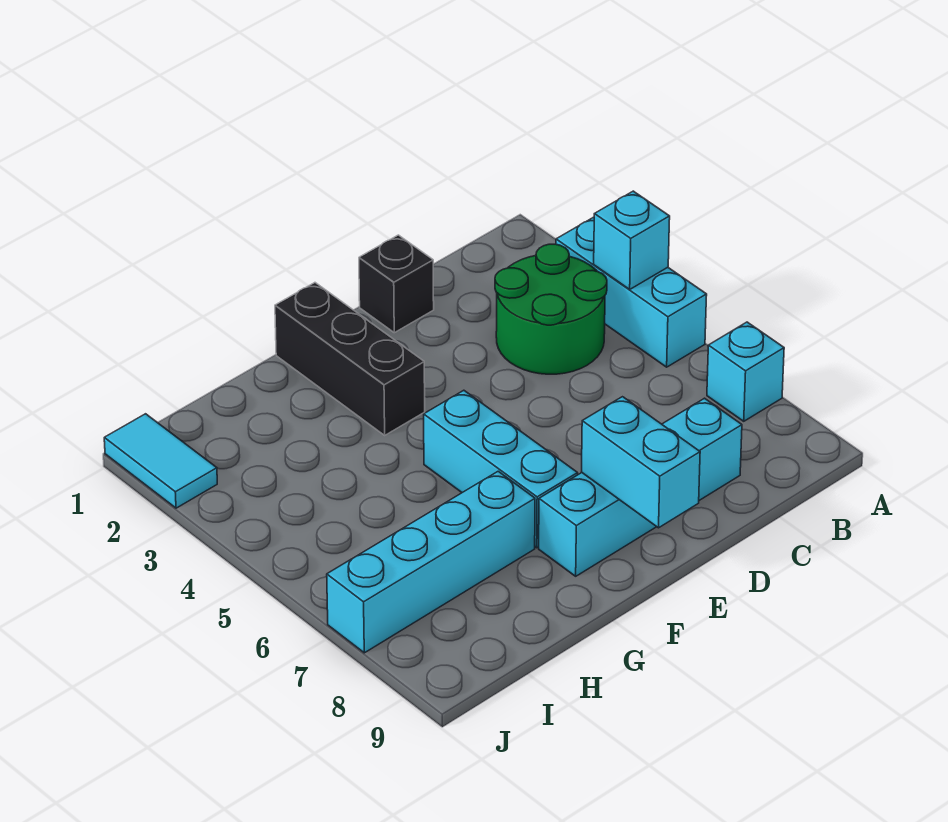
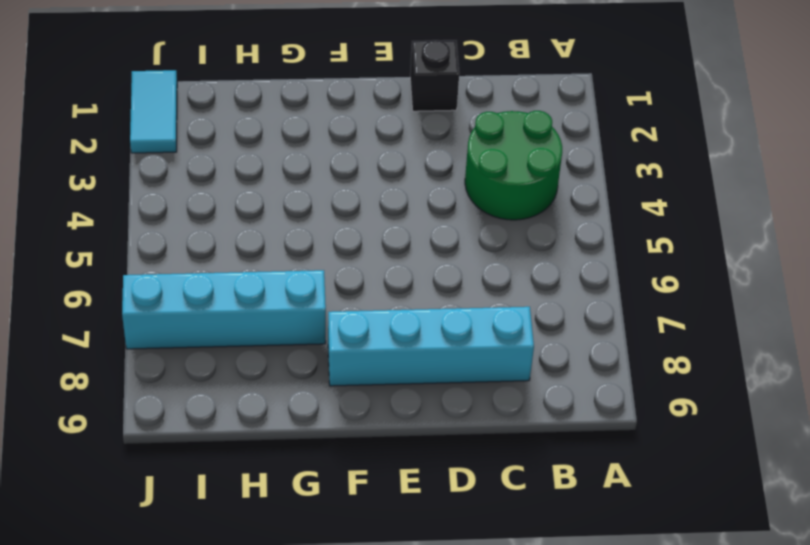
none -> cyan 1x3 brick [556,217,707,367]
none -> cyan 1x1 brick [707,322,784,421]

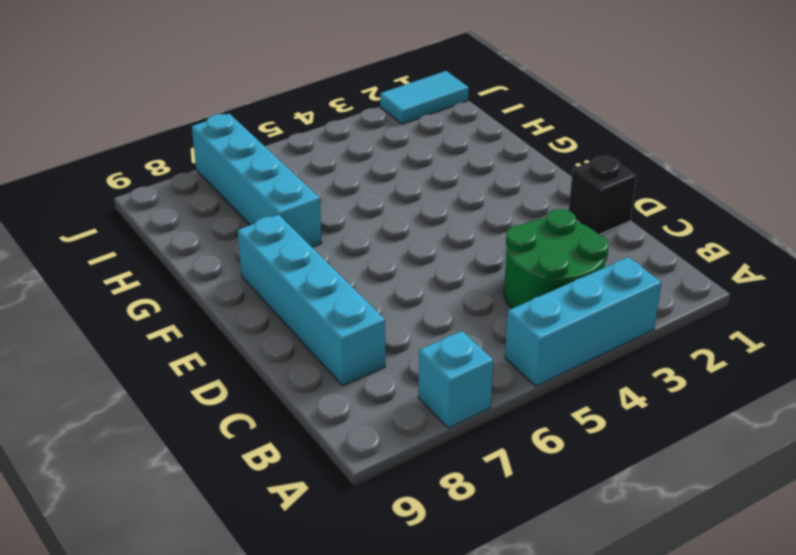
none -> black 1x3 brick [275,283,425,435]
none -> cyan 1x3 brick [424,390,578,548]

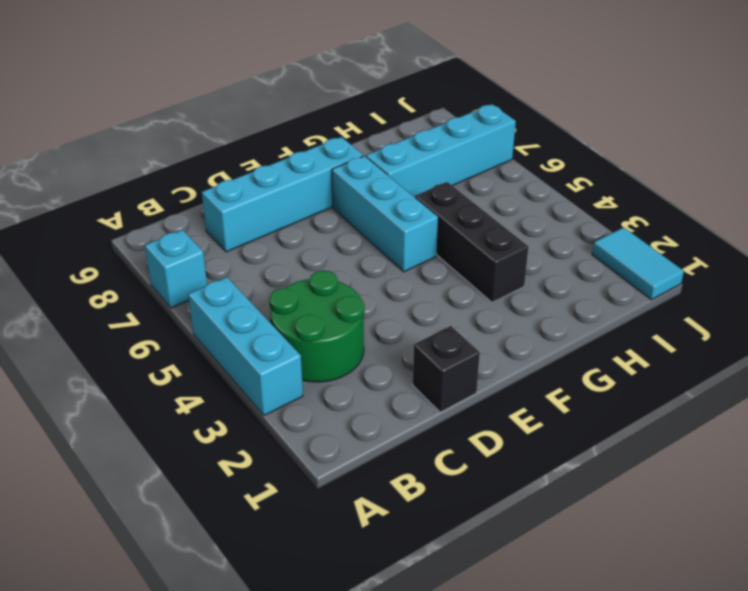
black 1x3 brick [415,182,529,302] -> black 1x3 brick moved to [275,283,425,435]
none -> cyan 1x1 brick [594,191,670,289]
none -> cyan 1x2 brick [582,397,700,528]

